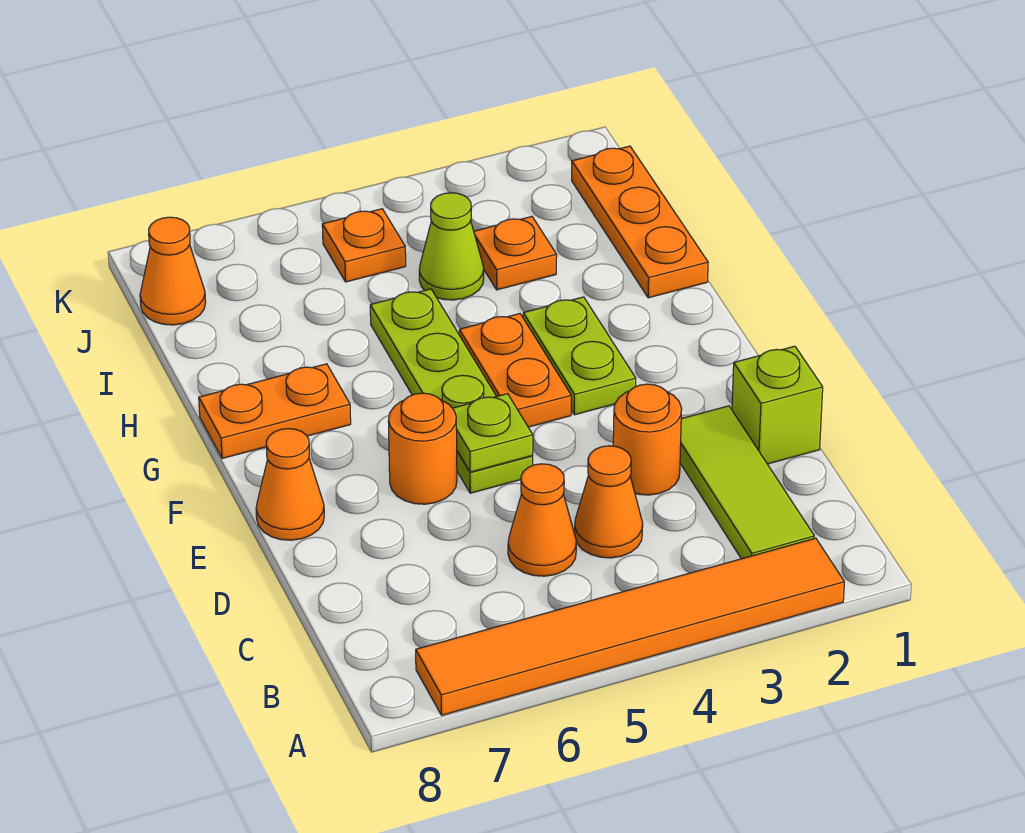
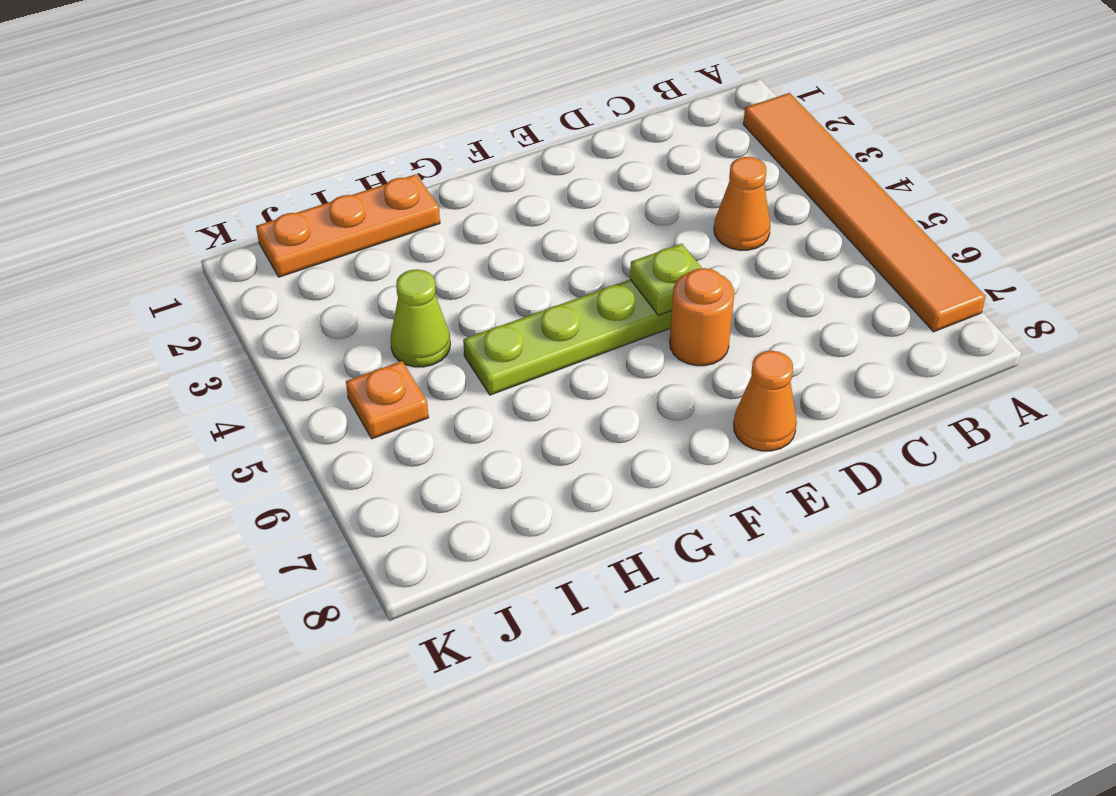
none -> lime 1x3 tile [680,406,814,559]
none -> orange 1x1 cone [508,464,576,576]
none -> lime 1x1 brick [732,346,823,464]

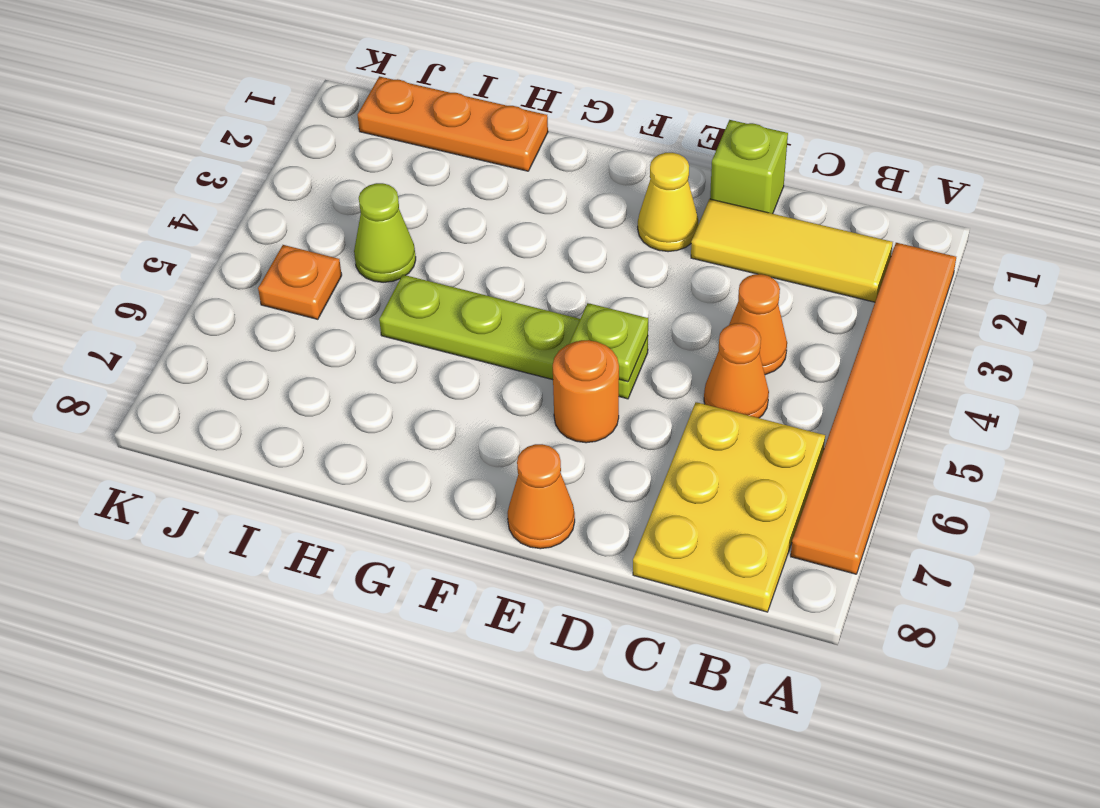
yellow 1x3 tile [691,199,893,302] -> lime 1x3 tile [680,406,814,559]
yellow 2x3 plate [633,402,825,612] -> none
yellow 1x1 cone [638,153,698,252] -> none
none -> orange 1x1 round brick [613,384,682,495]
none -> lime 1x2 plate [523,297,636,415]
none -> orange 1x2 plate [459,314,571,427]

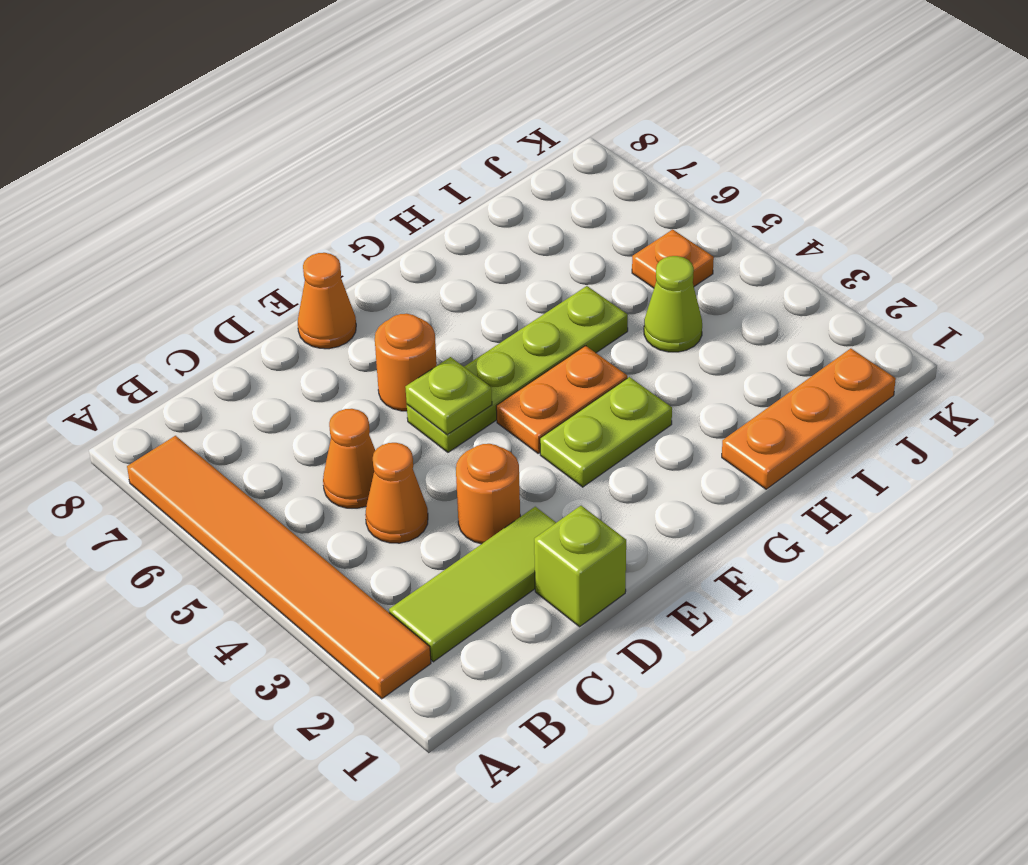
none -> orange 1x2 plate [199,364,351,458]
none -> orange 1x1 plate [474,217,557,290]
none -> orange 1x1 cone [140,217,206,325]

